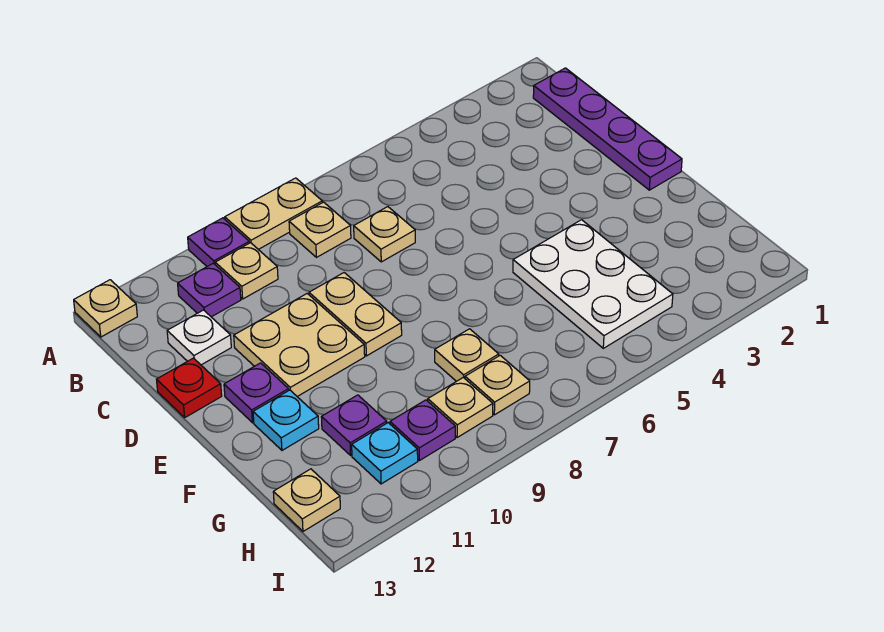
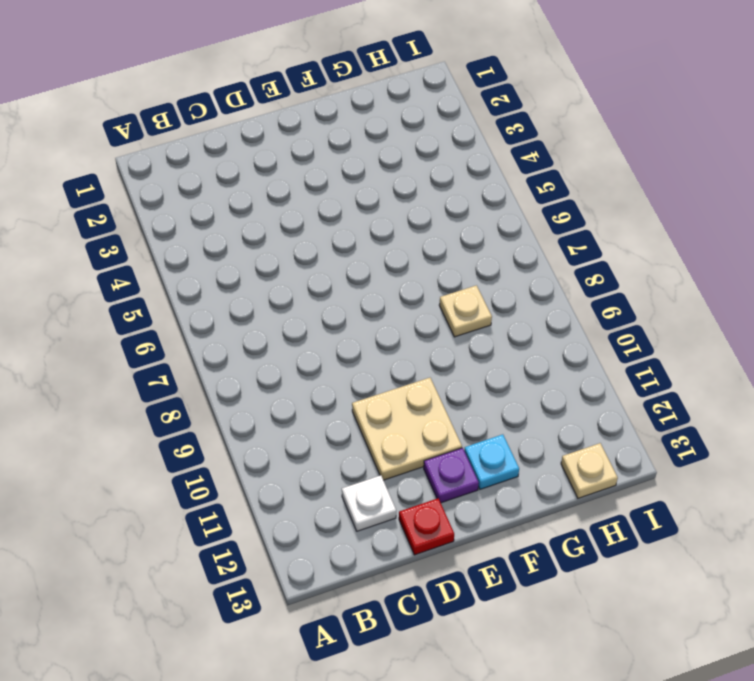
none -> tan 1x2 plate [225,178,322,249]
none -> purple 1x1 plate [188,218,249,266]
none -> tan 1x1 plate [74,280,137,337]

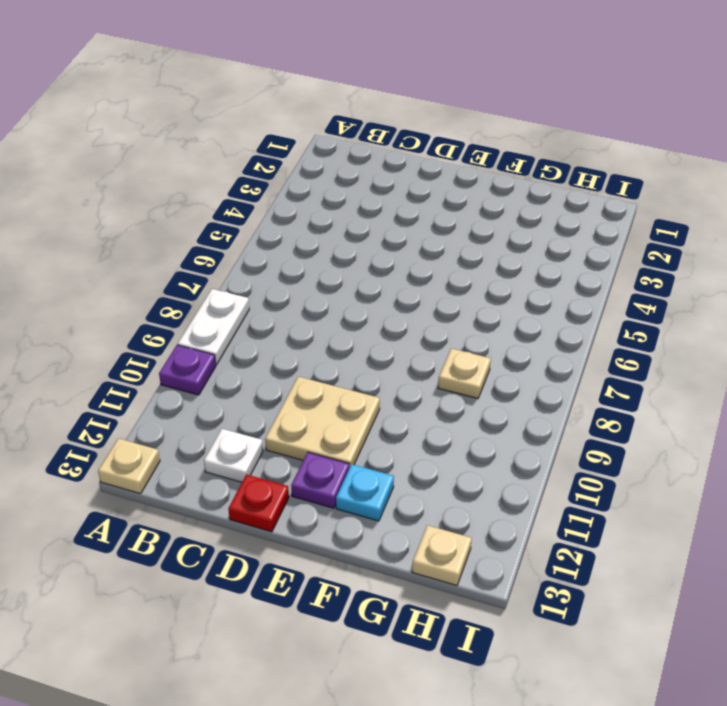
white 1x2 plate [178,289,249,365] -> tan 1x2 plate [225,178,322,249]
none -> purple 1x4 plate [533,68,682,190]
none -> tan 1x1 plate [289,202,351,257]
none -> tan 1x1 plate [215,243,278,299]

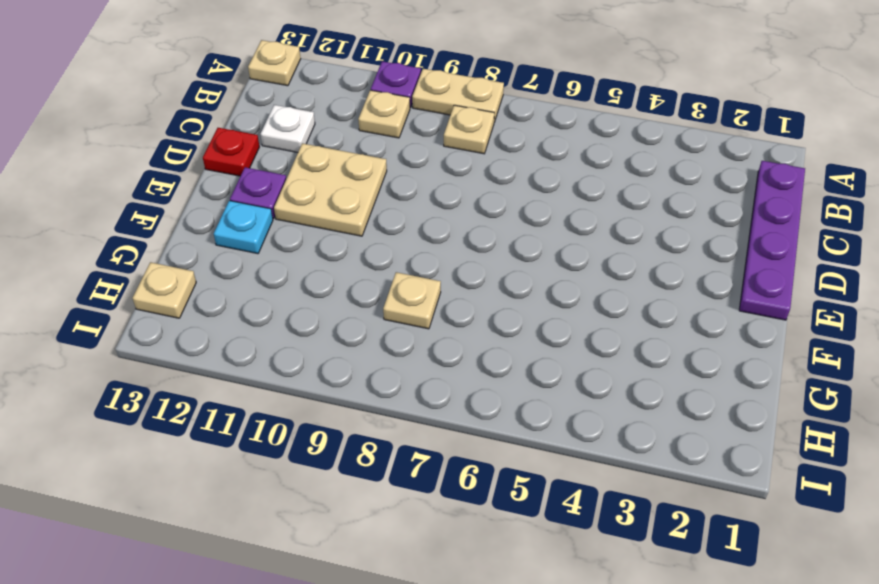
none -> purple 1x1 plate [178,263,241,317]
none -> tan 1x1 plate [354,207,415,262]
none -> tan 1x2 plate [309,273,402,356]

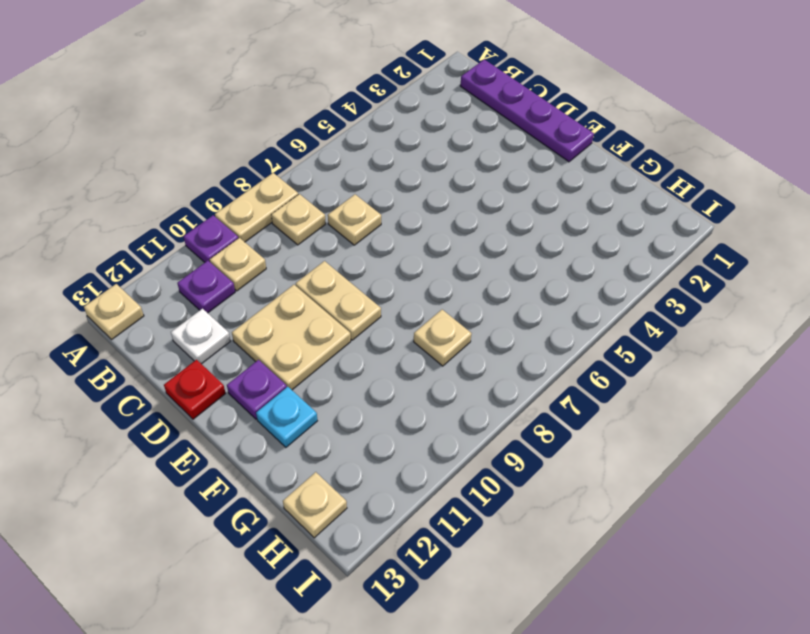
none -> white 2x3 plate [513,220,673,348]
none -> purple 1x1 plate [321,395,387,455]
none -> tan 1x1 plate [465,355,530,415]

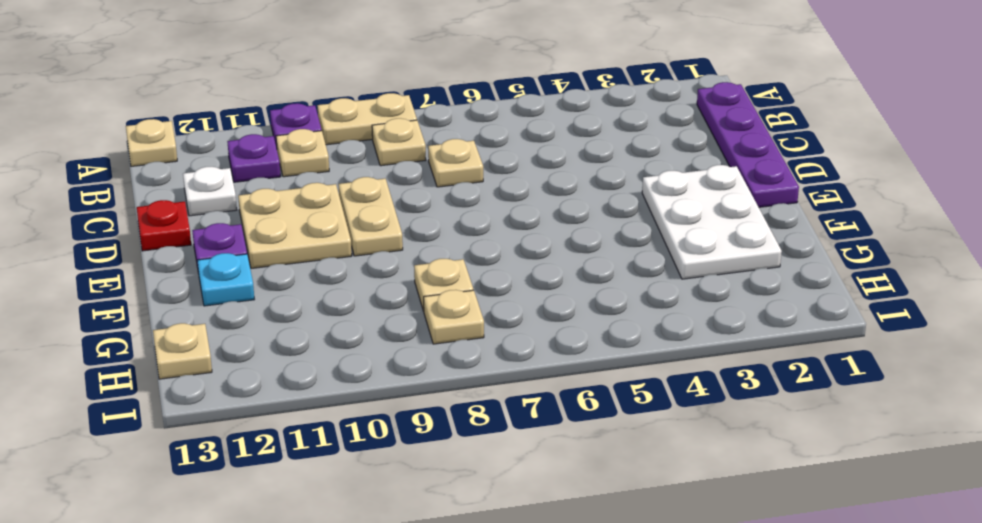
white 2x3 plate [642,165,782,279] -> white 2x3 plate moved to [513,220,673,348]
none -> purple 1x1 plate [321,395,387,455]
none -> tan 1x1 plate [428,377,493,438]
none -> purple 1x1 plate [390,400,455,461]

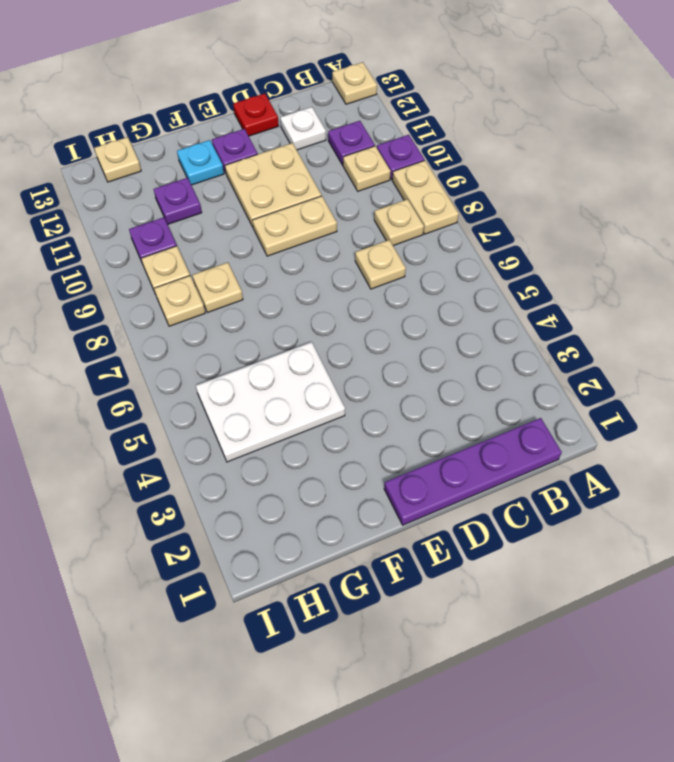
none -> cyan 1x1 plate [352,423,418,484]

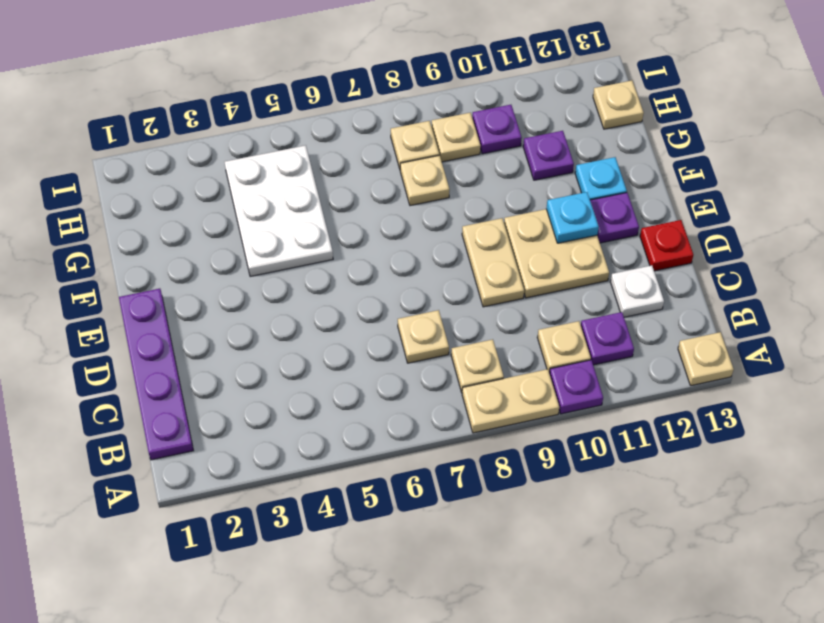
cyan 1x1 plate [546,192,599,243] -> cyan 1x1 plate moved to [352,423,418,484]

